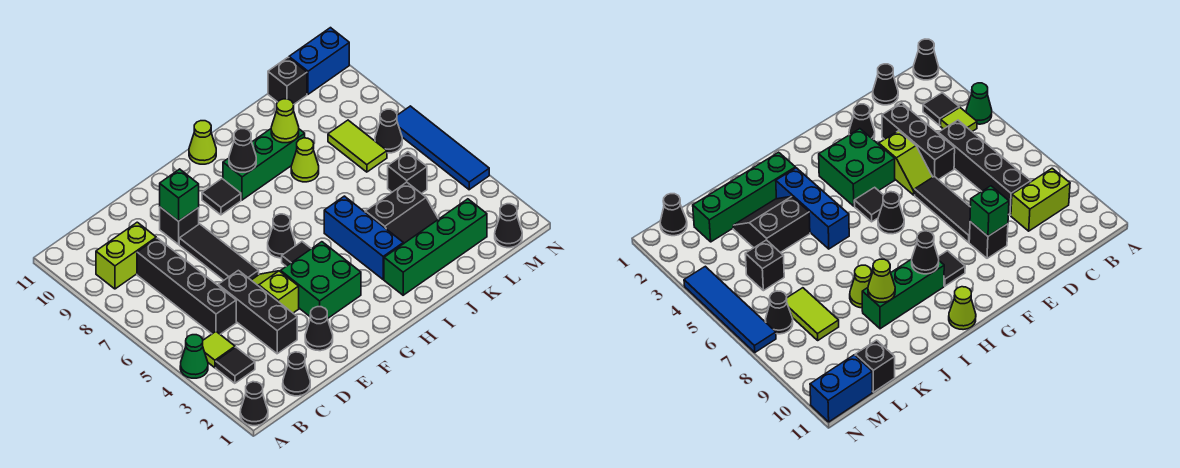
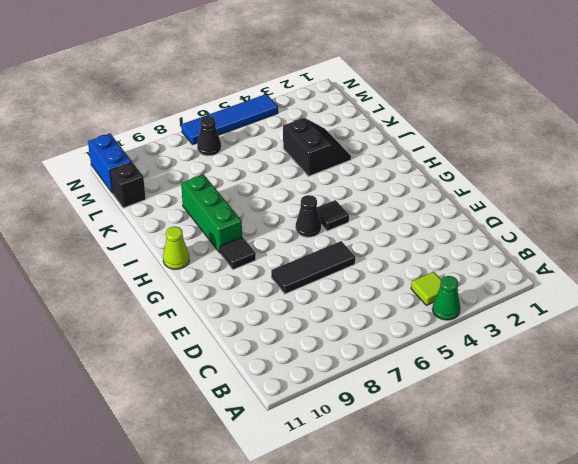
none -> black 1x1 cone [240,382,268,426]
none -> black 1x1 tile [216,347,255,383]
none -> lime 1x2 brick [96,222,156,289]
none -> black 1x1 cone [283,352,310,396]

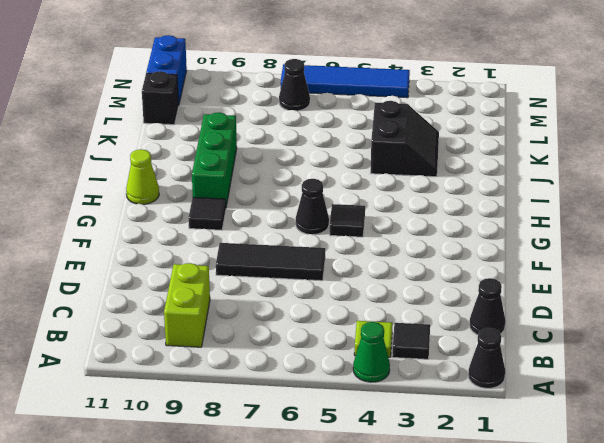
none -> black 1x4 brick [137,238,236,334]
none -> black 1x3 brick [218,270,297,354]
none -> black 1x1 cone [305,307,333,351]
none -> lime 1x2 slope [251,271,299,313]

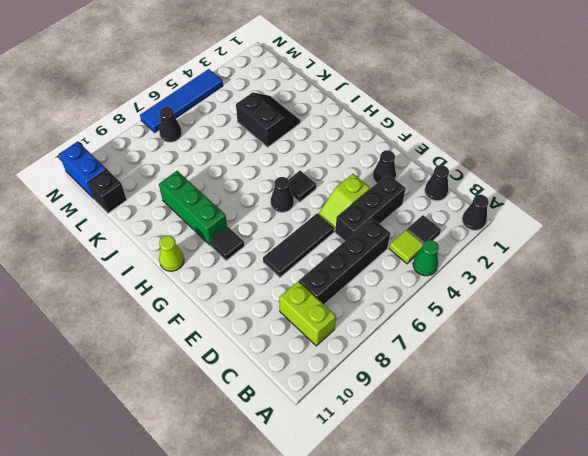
none -> black 1x1 brick [160,207,199,244]
none -> green 2x2 brick [281,242,361,319]
none -> green 1x4 brick [384,199,487,295]
none -> blue 1x3 brick [324,196,403,279]

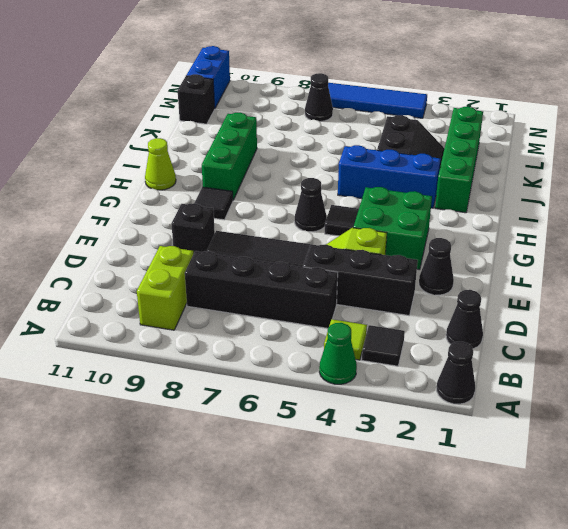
none -> lime 1x1 cone [291,138,319,182]
none -> black 1x1 brick [388,152,427,194]
none -> lime 1x2 tile [328,120,387,172]
none -> black 1x1 cone [495,204,522,248]

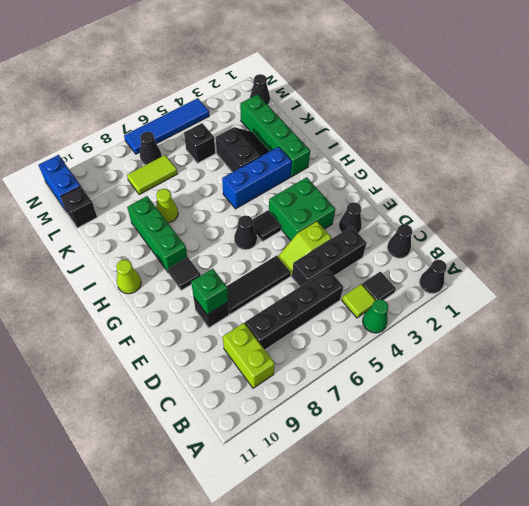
none -> black 1x1 cone [229,129,256,172]
none -> lime 1x1 cone [271,99,299,143]

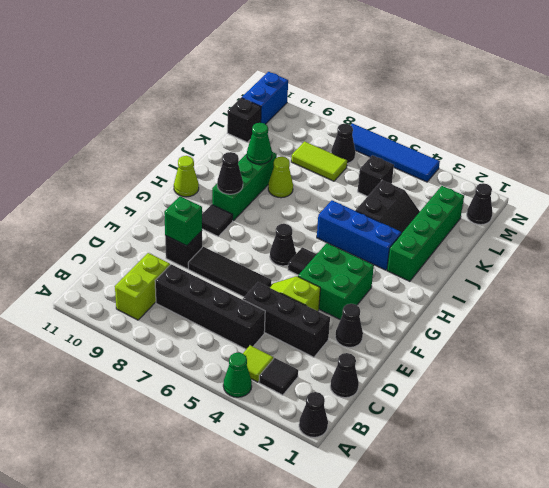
green 1x1 cone [247,123,272,164] -> lime 1x1 cone [271,99,299,143]

